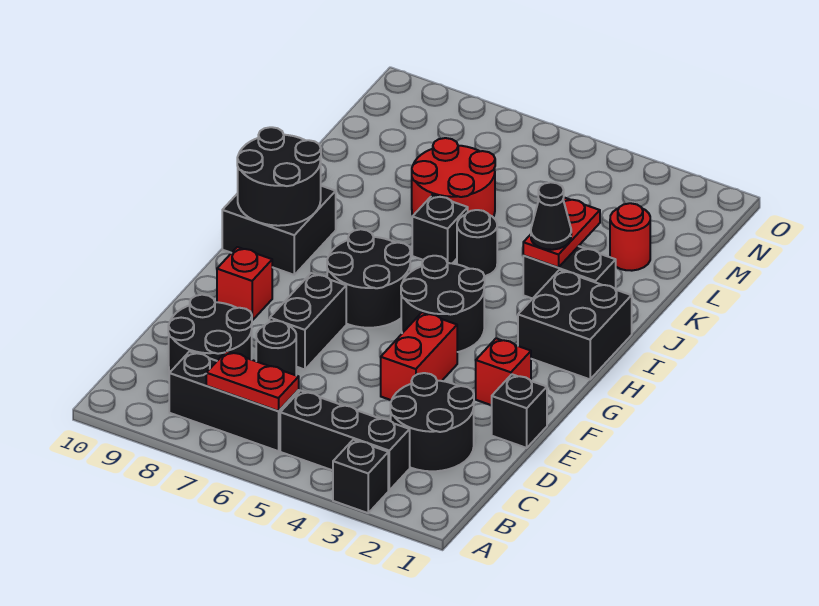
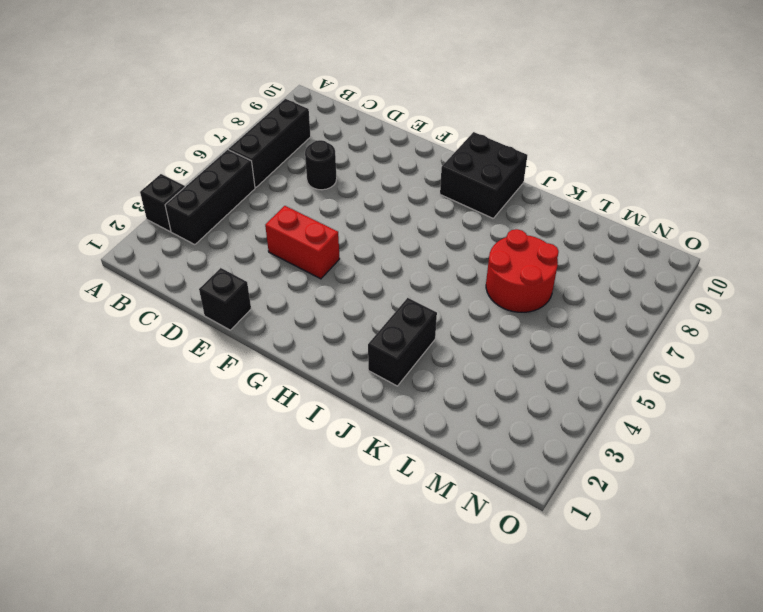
none -> black 2x2 round brick [390,373,474,471]
none -> black 2x2 round brick [168,295,252,372]
none -> black 1x2 brick [270,273,346,370]

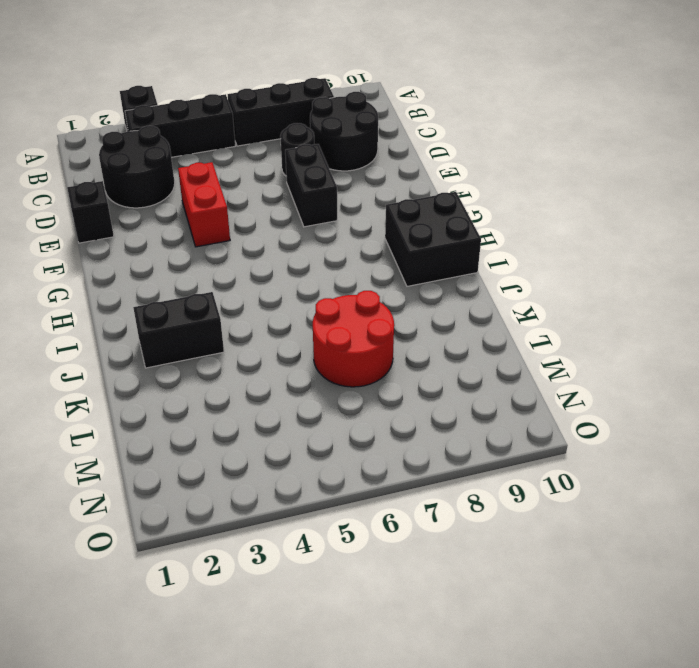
none -> red 1x1 brick [476,338,531,405]
none -> red 1x1 brick [217,247,273,320]
none -> black 2x2 round brick [401,256,485,352]

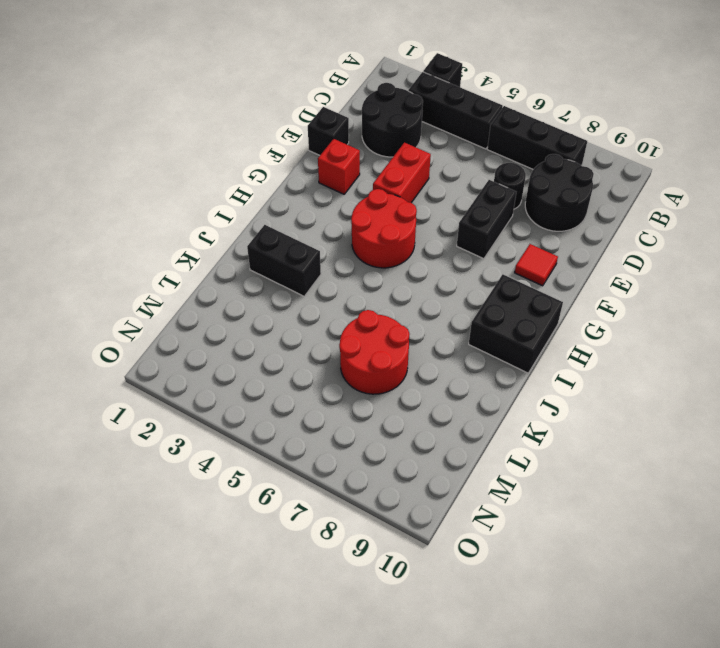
red 1x1 tile [515,244,558,286] -> red 1x1 brick [217,247,273,320]
red 2x2 round brick [351,189,417,268] -> black 2x2 round brick [401,256,485,352]
none -> black 2x2 round brick [327,229,411,328]
none -> black 2x2 brick [518,270,632,379]
none -> black 1x1 round brick [457,210,497,276]

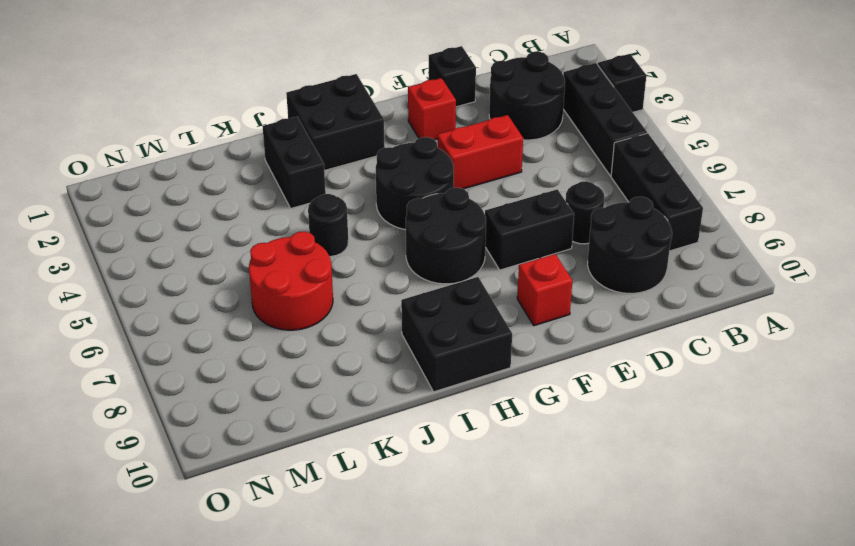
none -> black 1x1 brick [412,195,468,263]
none -> red 1x1 round brick [610,203,650,271]
none -> red 1x2 plate [206,351,299,411]

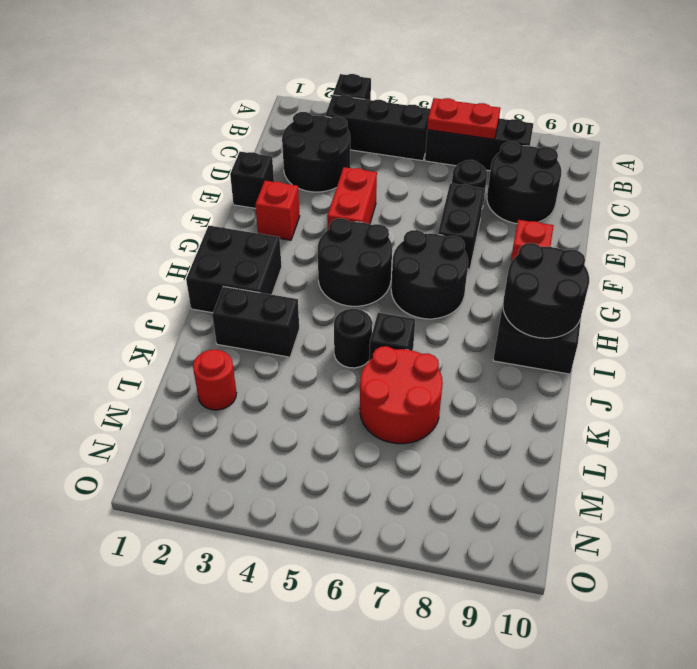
none -> red 1x2 plate [523,198,600,267]
none -> black 1x1 cone [531,182,571,250]

